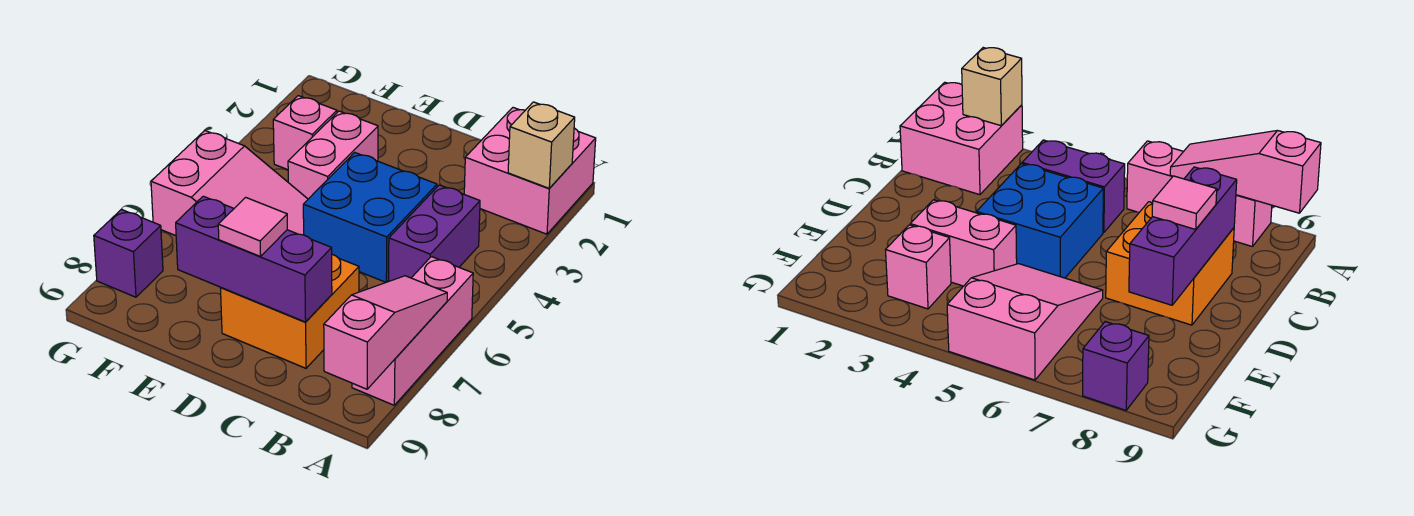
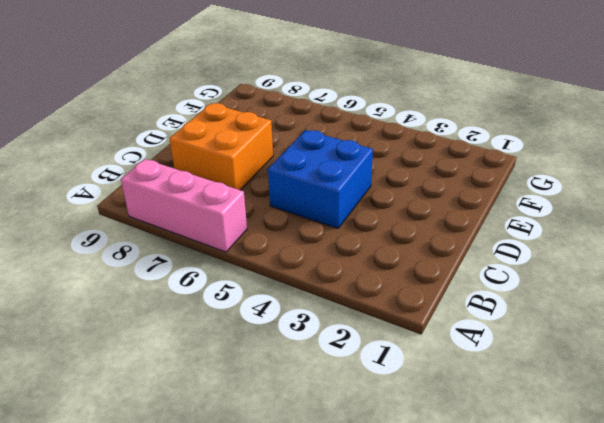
none -> pink 2x2 brick [464,108,596,234]
none -> purple 1x2 brick [388,185,480,282]
none -> pink 1x2 brick [288,111,378,199]

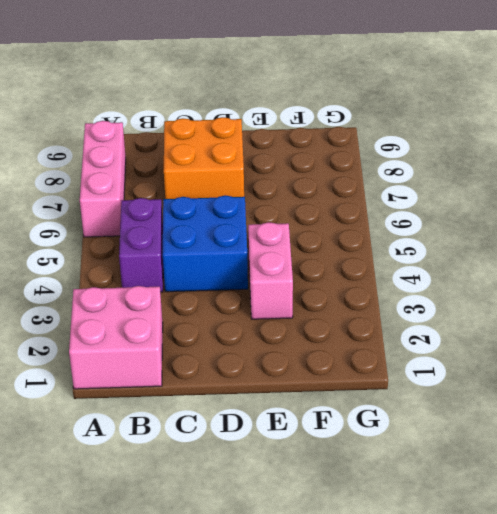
none -> pink 2x3 slope [151,131,308,236]
none -> pink 1x1 brick [273,96,337,170]
none -> purple 1x1 brick [94,210,163,297]

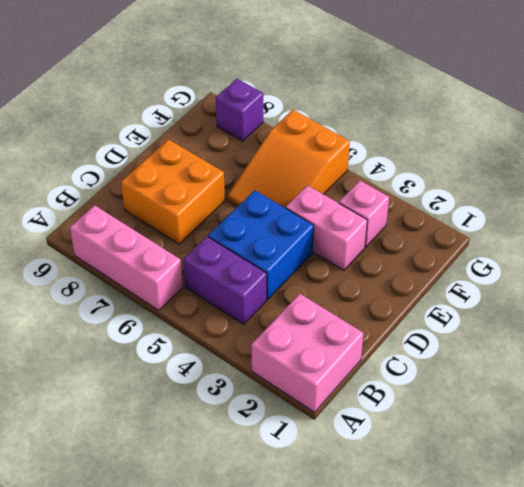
orange 2x3 slope [227,110,350,208] -> pink 2x3 slope [151,131,308,236]
none -> tan 1x1 brick [508,102,575,188]
none -> pink 1x3 slope [324,276,447,389]
none -> purple 1x3 brick [176,196,332,322]

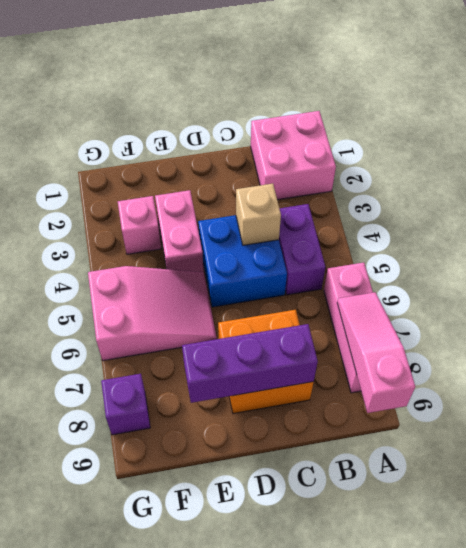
tan 1x1 brick [236,184,281,245] -> tan 1x1 brick moved to [508,102,575,188]
none -> pink 1x1 tile [218,197,287,257]

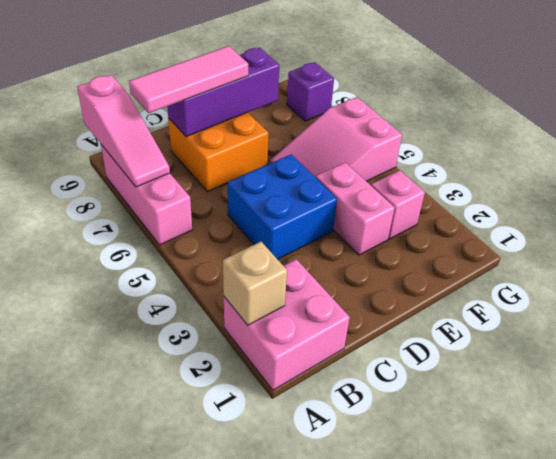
pink 1x3 tile [129,46,248,113] -> pink 1x1 tile [218,197,287,257]
none -> purple 1x2 brick [388,185,480,282]

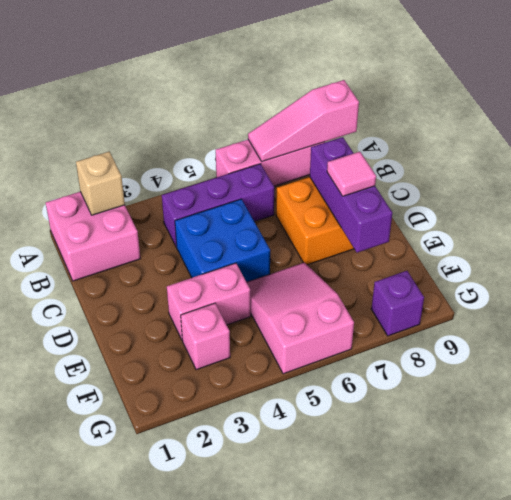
purple 1x3 brick [162,164,274,247] -> purple 1x2 brick [388,185,480,282]

